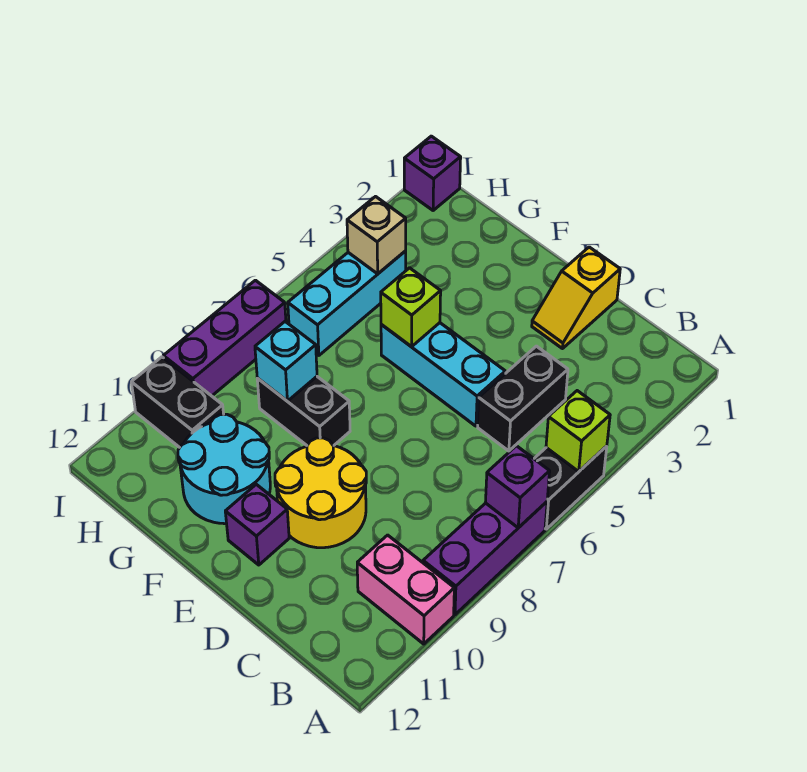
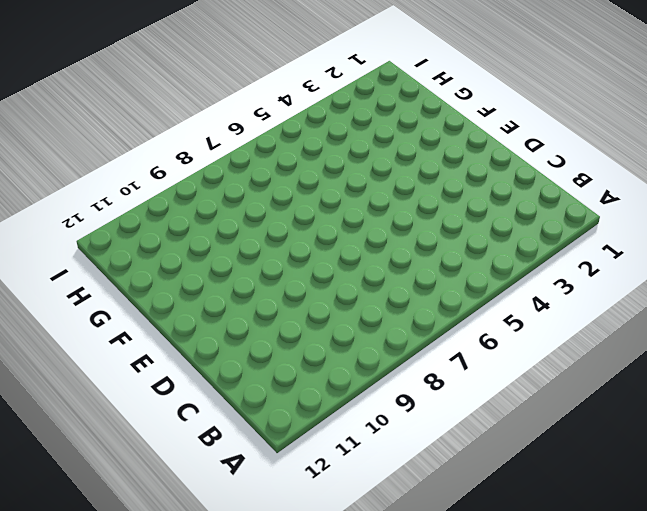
none -> black 1x2 brick [534,446,607,529]
none -> purple 1x3 brick [423,502,547,615]
none -> pink 1x2 brick [357,535,454,644]

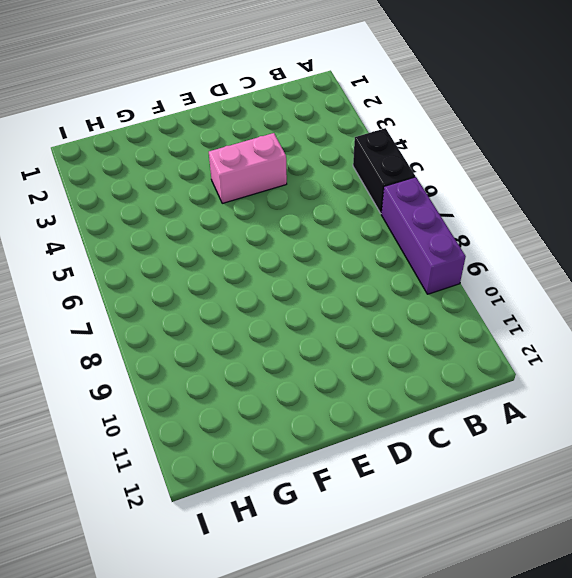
pink 1x2 brick [209,133,287,203] -> pink 1x2 brick moved to [357,535,454,644]
none -> black 1x2 brick [478,346,568,451]
none -> yellow 1x2 slope [532,247,620,349]
none -> cyan 1x3 brick [381,323,505,426]

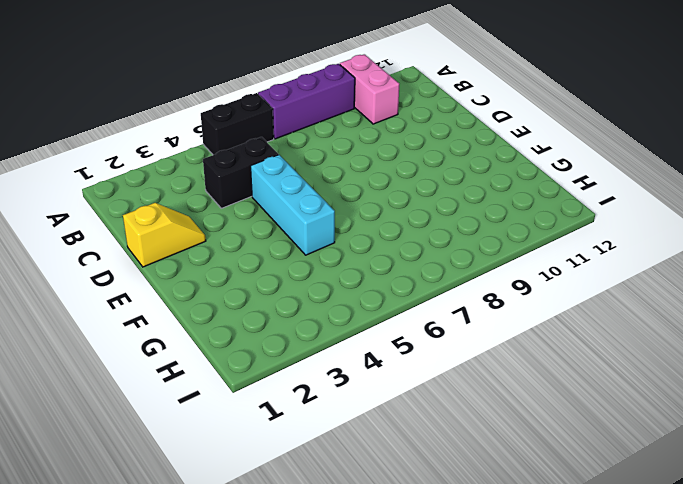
none -> yellow 2x2 round brick [275,438,366,548]
none -> purple 1x1 brick [225,484,289,565]
none -> black 1x2 brick [257,377,350,446]

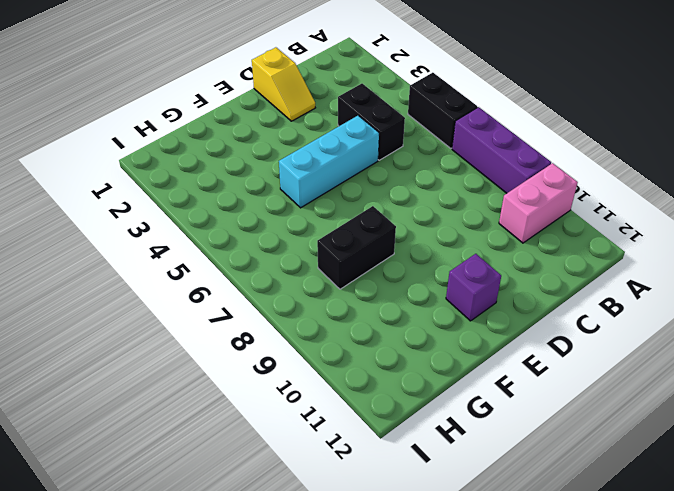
none -> yellow 2x2 round brick [275,438,366,548]
none -> cyan 2x2 round brick [178,414,270,524]
none -> cyan 1x3 brick [288,251,406,355]

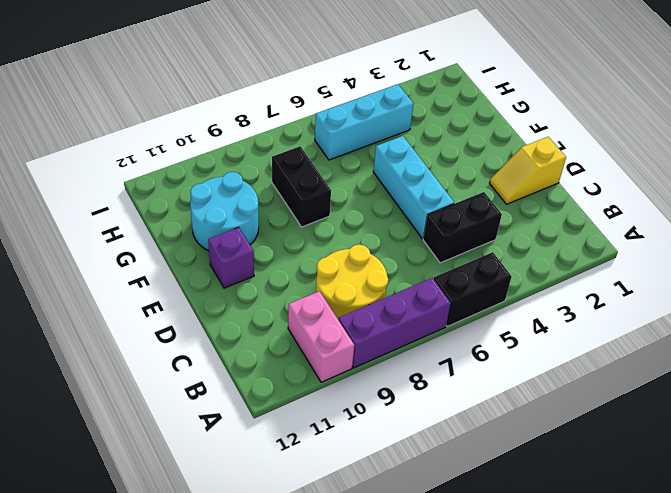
yellow 2x2 round brick [316,244,388,320] -> yellow 2x2 round brick moved to [275,438,366,548]
none -> black 1x2 brick [131,357,224,447]
none -> purple 1x1 brick [404,136,461,210]
none -> purple 1x3 brick [163,280,286,396]

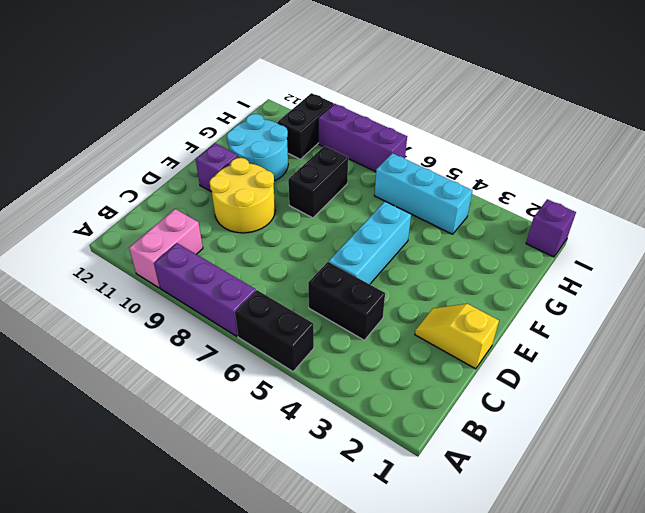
none -> lime 1x1 brick [546,391,610,471]
none -> purple 1x1 brick [485,446,550,528]
none -> lime 1x1 brick [381,268,441,347]

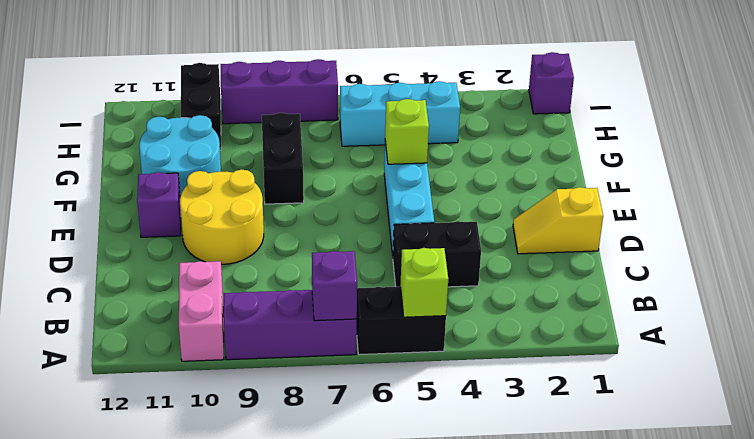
none -> cyan 1x1 brick [255,322,317,401]
none -> tan 1x1 brick [347,197,406,274]

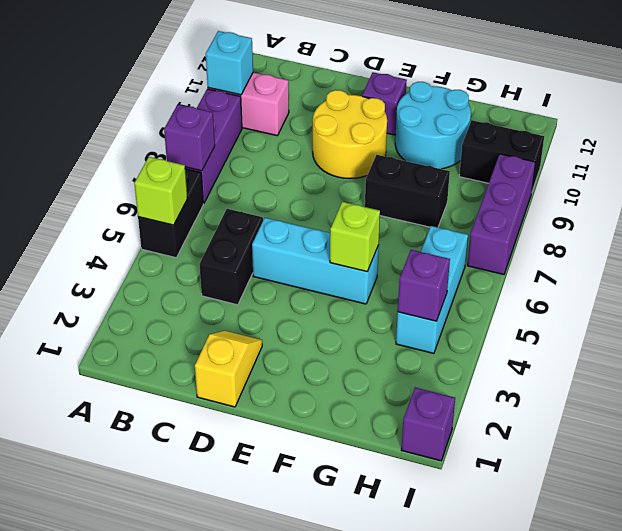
cyan 1x1 brick [206,31,253,95] -> cyan 1x1 brick moved to [255,322,317,401]
purple 1x1 brick [398,250,450,321] -> tan 1x1 brick [347,197,406,274]

